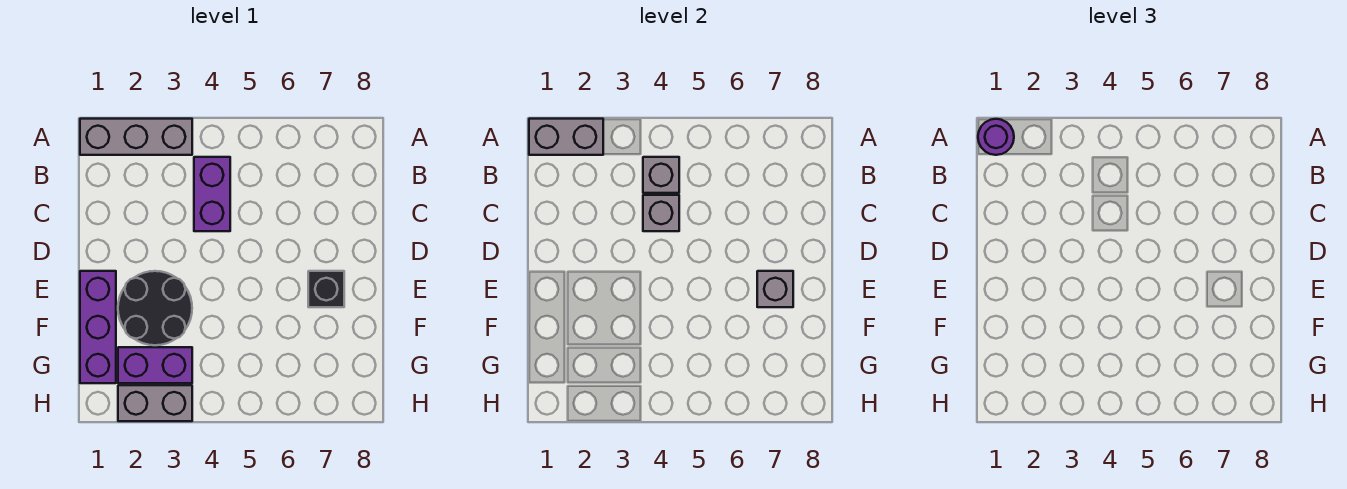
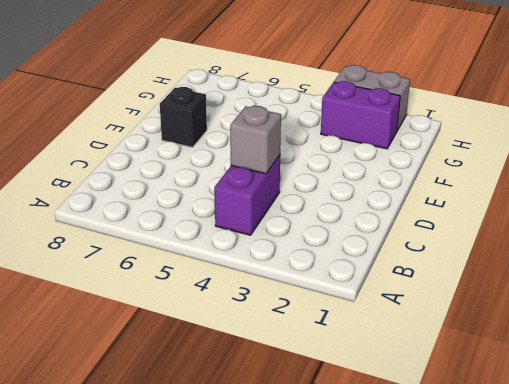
none -> grey 1x3 brick [80,119,192,155]
none -> purple 1x3 brick [80,271,116,383]
none -> black 2x2 round brick [118,271,192,345]

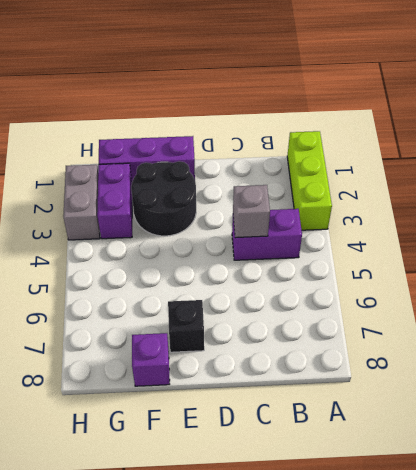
lime 1x3 brick [287,131,332,230] -> grey 1x3 brick [80,119,192,155]
purple 1x1 brick [132,333,170,386] -> none
none -> grey 1x2 brick [529,119,603,155]
none -> grey 1x1 brick [643,157,679,193]
none -> grey 1x1 brick [757,271,793,307]

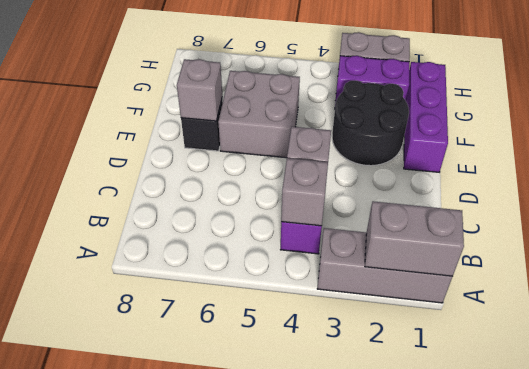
grey 2x2 brick [218,71,300,158] -> none
none -> purple 1x1 round brick [978,119,1014,155]

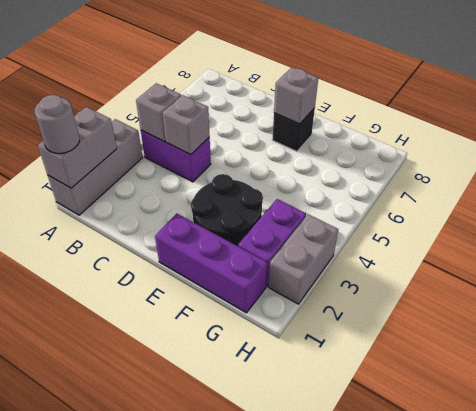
grey 1x1 round brick [34,95,79,154] -> purple 1x1 round brick [978,119,1014,155]

